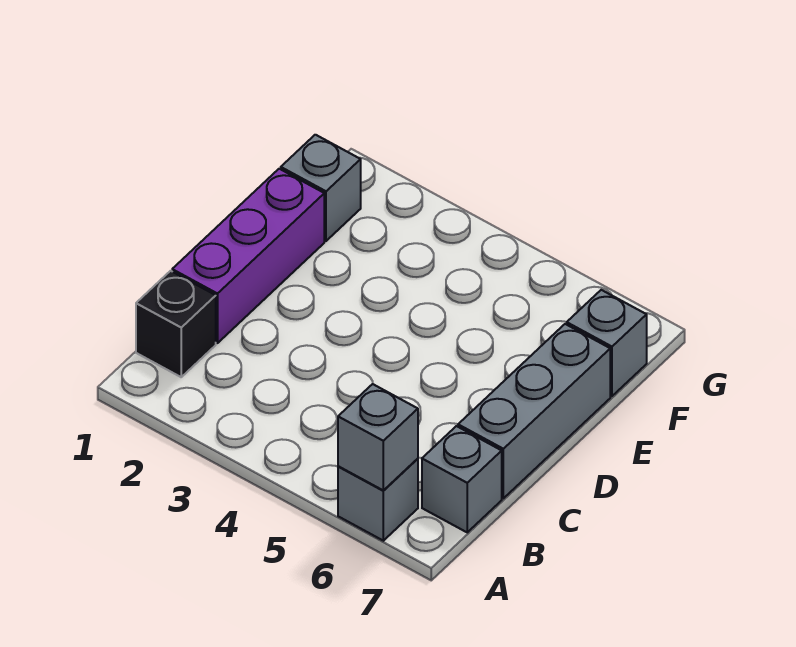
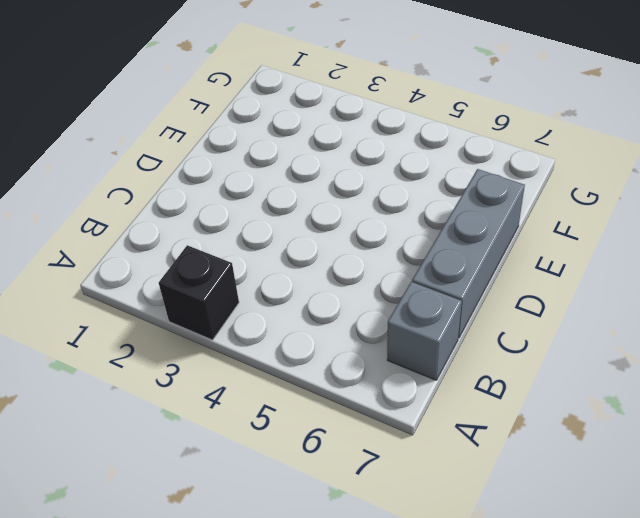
black 1x1 brick [159,245,239,340] -> black 1x1 brick moved to [136,271,216,377]
none -> grey 1x1 brick [338,459,418,541]
none -> purple 1x3 brick [172,169,324,343]

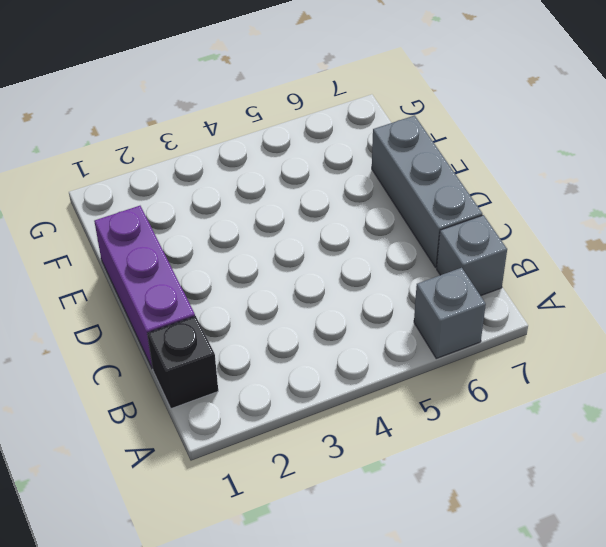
none -> grey 1x1 brick [281,135,361,241]
none -> grey 1x1 brick [567,290,647,396]

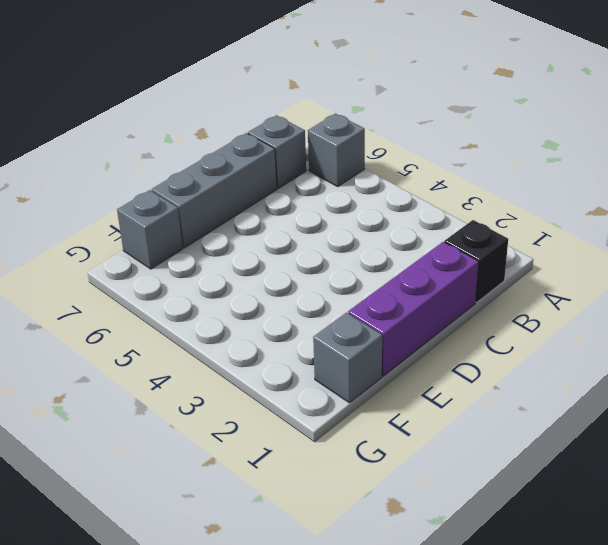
none -> grey 1x1 brick [338,384,418,491]

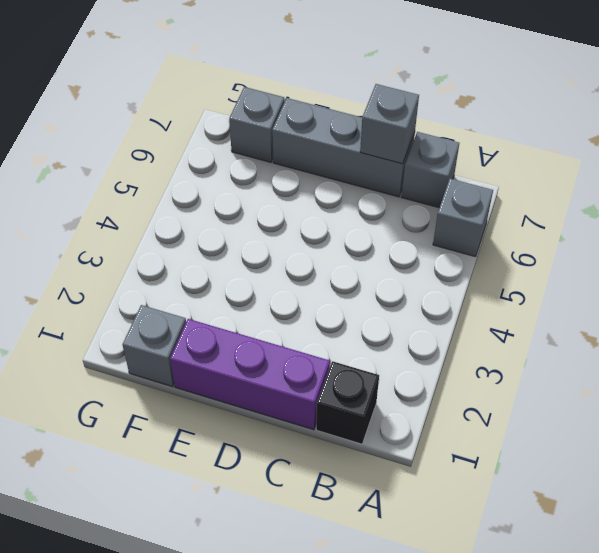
grey 1x1 brick [360,84,419,164] -> grey 1x1 brick moved to [338,384,418,491]

